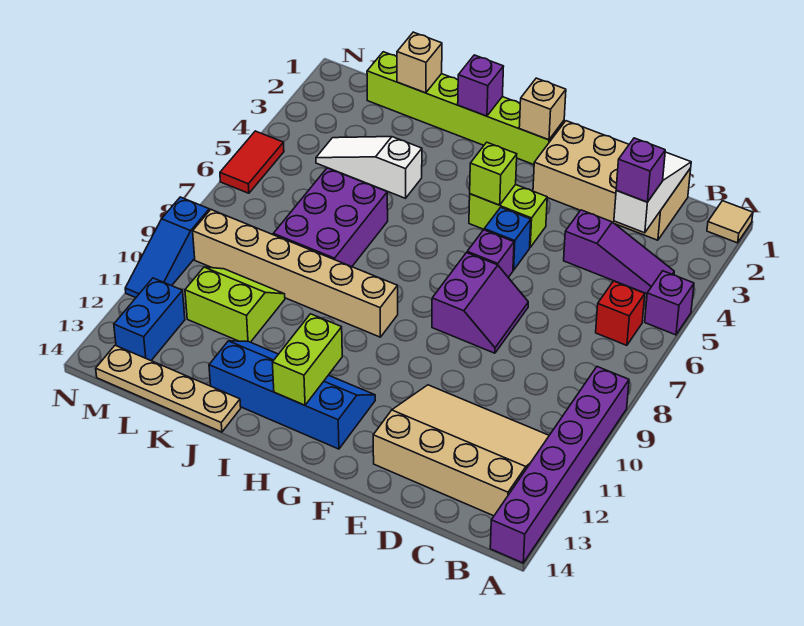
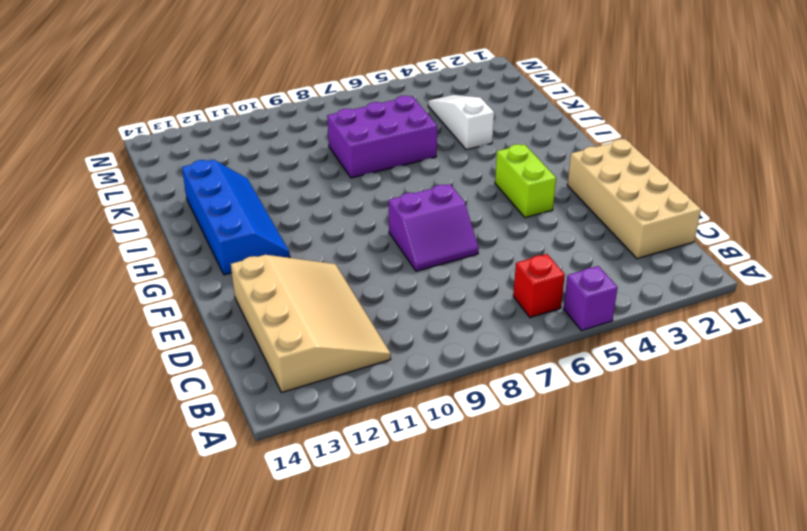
none -> tan 1x1 tile [707,201,753,243]
none -> purple 1x6 brick [490,367,629,563]
none -> purple 1x3 slope [564,210,674,294]

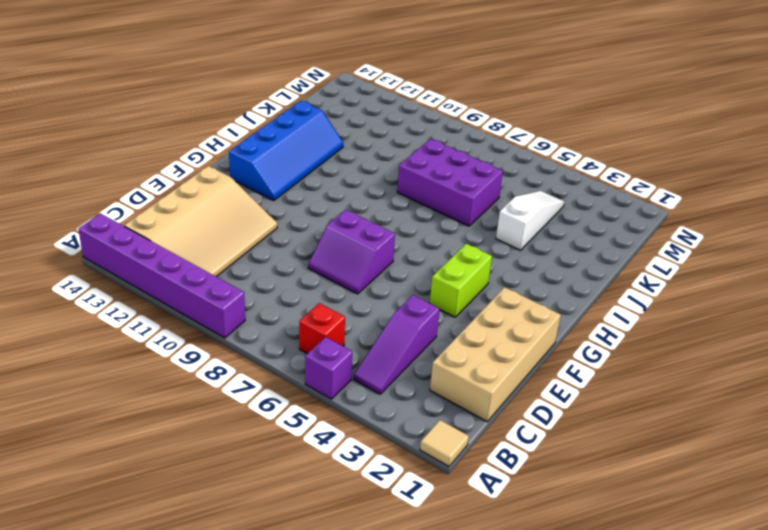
none -> blue 1x1 brick [484,207,531,270]
none -> purple 1x1 brick [467,230,514,277]
none -> lime 1x6 brick [367,52,564,165]

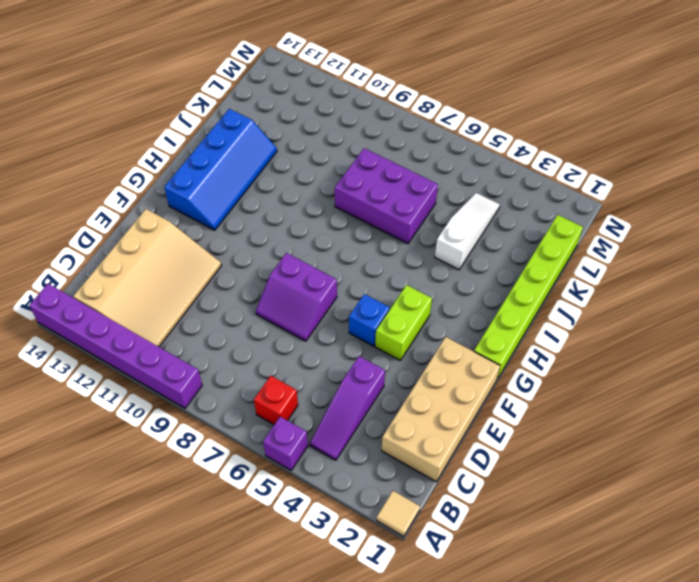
none -> purple 1x1 brick [467,230,514,277]
none -> tan 1x6 brick [193,210,398,337]
none -> tan 1x4 plate [96,345,241,432]

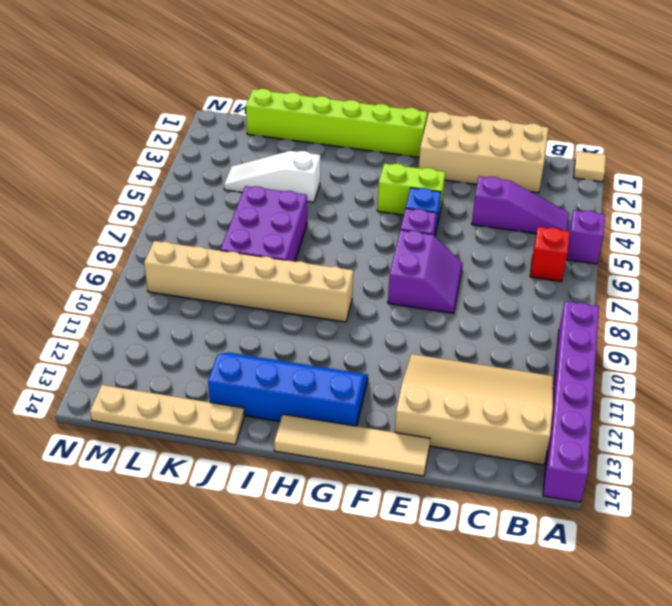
tan 1x4 tile [274,414,430,476] -> none
none -> lime 2x2 slope [185,267,285,342]
none -> blue 1x2 brick [114,278,185,360]
none -> red 1x2 tile [220,131,284,193]

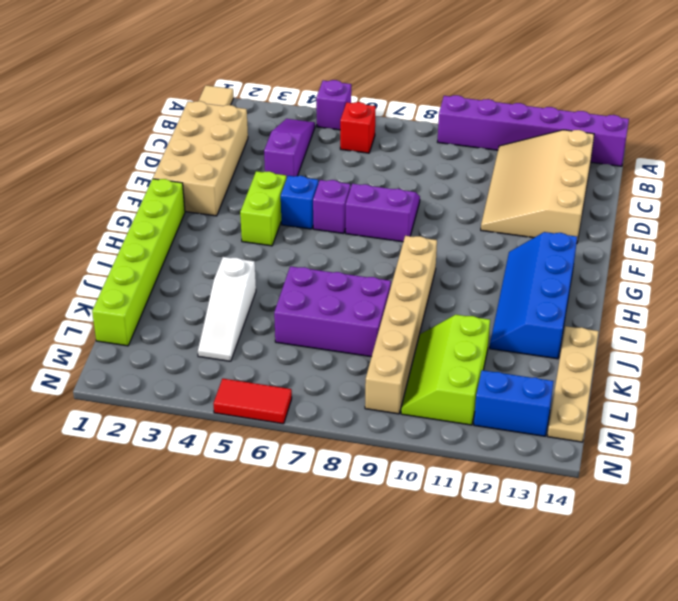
lime 2x3 slope [401,315,490,425] -> lime 2x2 slope [185,267,285,342]
none -> blue 1x3 slope [125,197,209,298]
none -> white 1x3 slope [614,152,691,233]
none -> tan 1x1 brick [519,78,566,140]

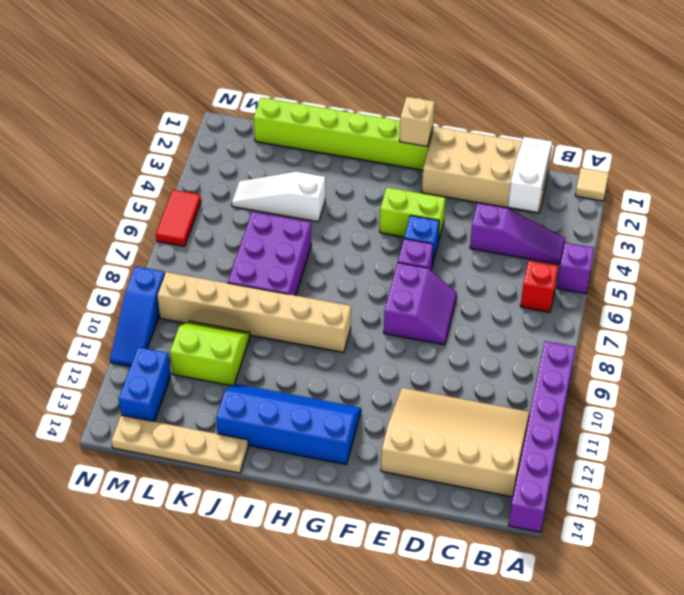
none -> lime 1x1 brick [470,142,517,205]
none -> lime 1x2 brick [272,314,342,405]
none -> purple 1x1 brick [458,55,504,116]

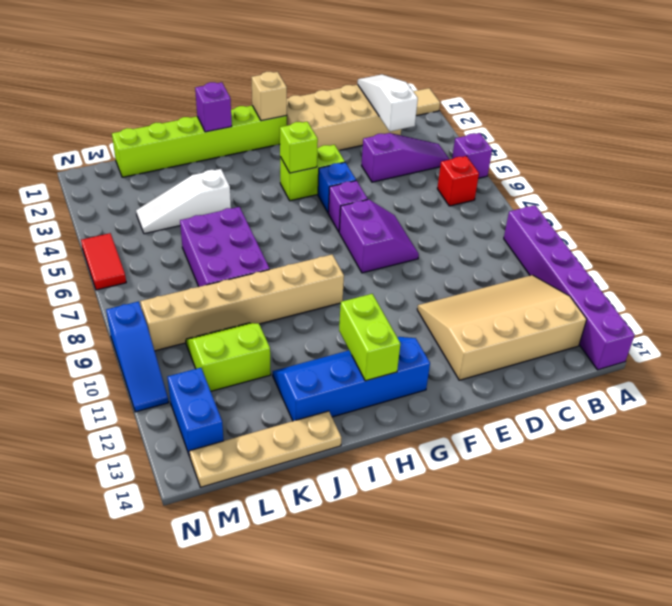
none -> tan 1x1 brick [397,32,442,93]
none -> purple 1x1 brick [616,138,665,202]

